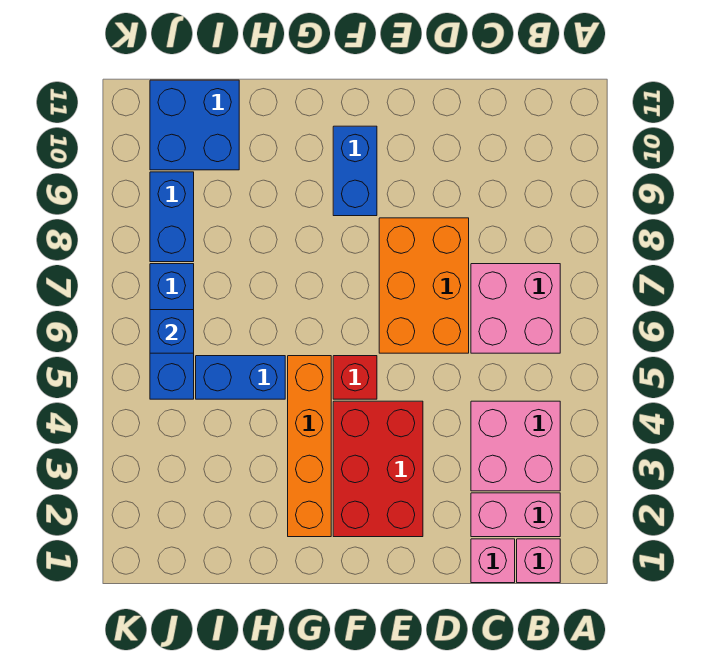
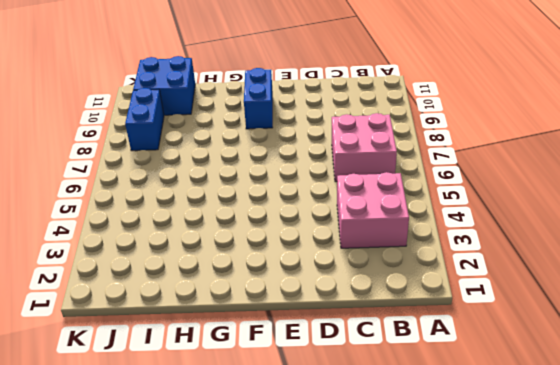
none -> pink 1x1 brick [517,539,560,583]
none -> pink 1x2 brick [471,493,560,537]
none -> pink 1x1 brick [471,539,515,583]

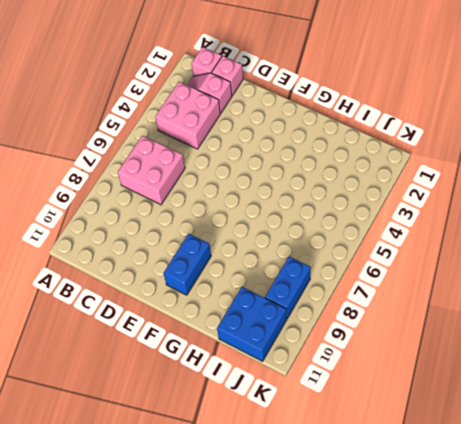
pink 1x2 slope [187,73,232,113] -> pink 1x2 brick [471,493,560,537]
none -> orange 2x3 brick [379,218,469,353]
none -> red 2x3 brick [333,401,423,537]
none -> red 1x1 brick [333,356,377,399]

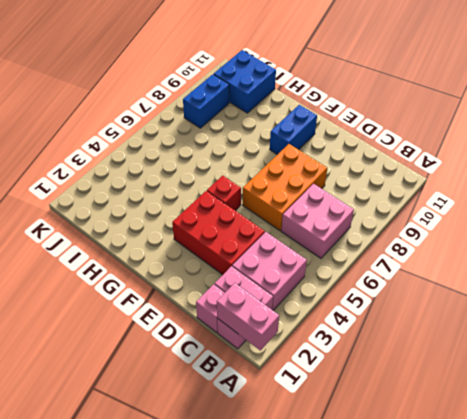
pink 1x2 brick [217,283,279,351] -> none
red 2x3 brick [172,191,265,275] -> red 2x3 brick turned to [333,401,423,537]
none -> orange 1x4 brick [288,356,331,537]
none -> blue 1x2 brick [196,356,285,399]
none -> blue 1x3 brick [150,264,194,399]

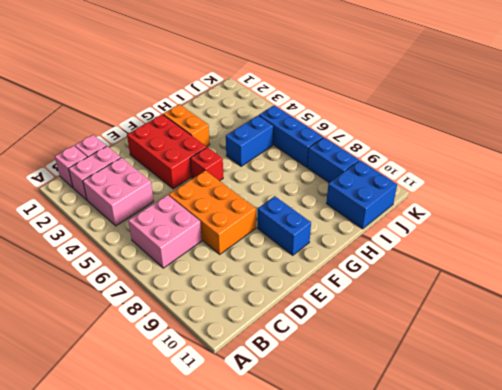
orange 1x2 brick [163,104,210,146] -> orange 1x4 brick [288,356,331,537]
none -> blue 1x1 brick [150,310,194,353]

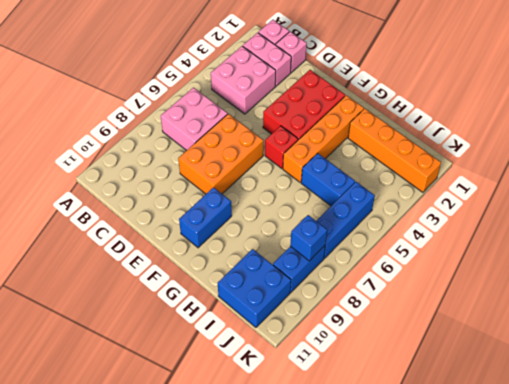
orange 1x4 brick [348,109,441,192] -> none
blue 1x1 brick [290,215,327,261] -> blue 1x1 brick moved to [150,310,194,353]

